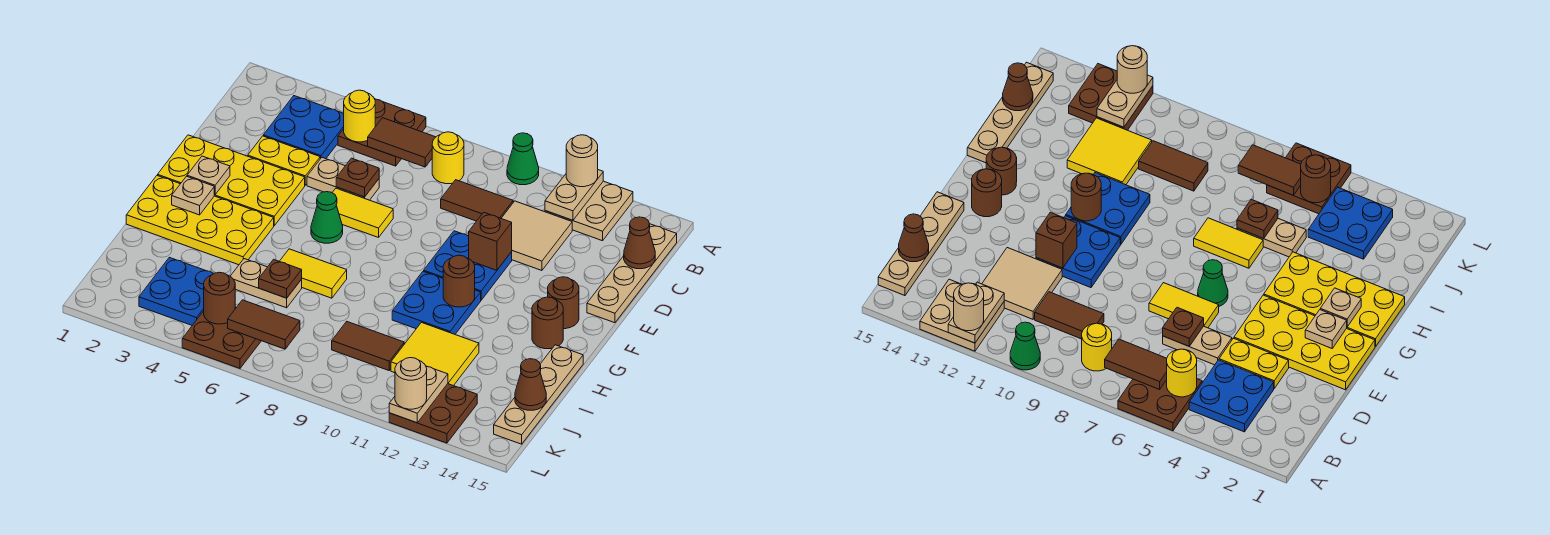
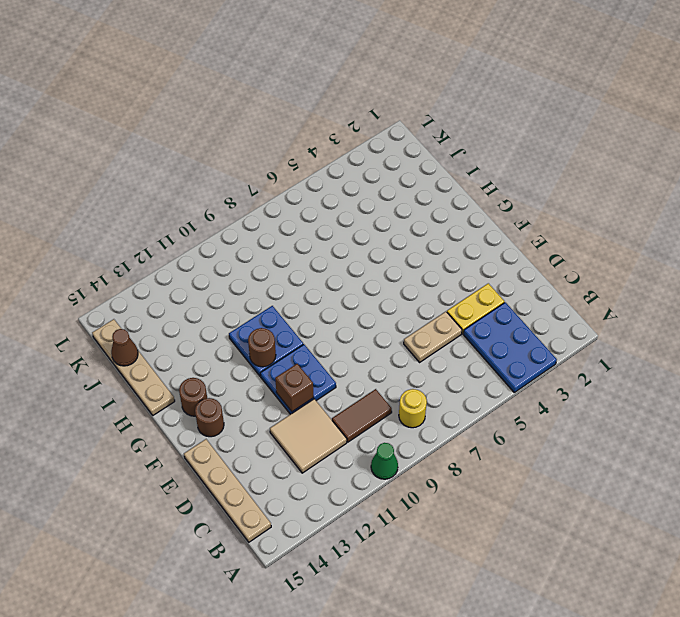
blue 2x3 plate [463,302,557,392] -> blue 2x2 plate [263,96,344,159]
none -> brown 2x2 plate [338,99,426,166]
none -> tan 2x2 plate [545,181,633,241]
none -> yellow 2x4 plate [158,135,305,226]
none -> yellow 1x2 tile [332,188,393,237]

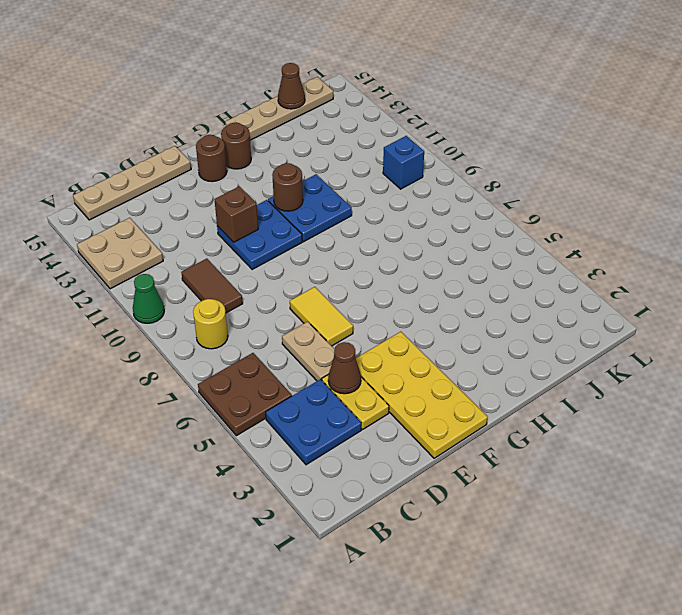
brown 1x1 cone [328,342,361,394] -> brown 1x1 cone moved to [624,217,655,269]
blue 1x1 brick [383,136,424,189] -> none
none -> tan 2x2 tile [501,201,572,271]
none -> green 1x1 cone [311,192,343,243]
none -> yellow 2x4 plate [126,175,274,265]
none -> yellow 1x2 tile [280,249,347,298]

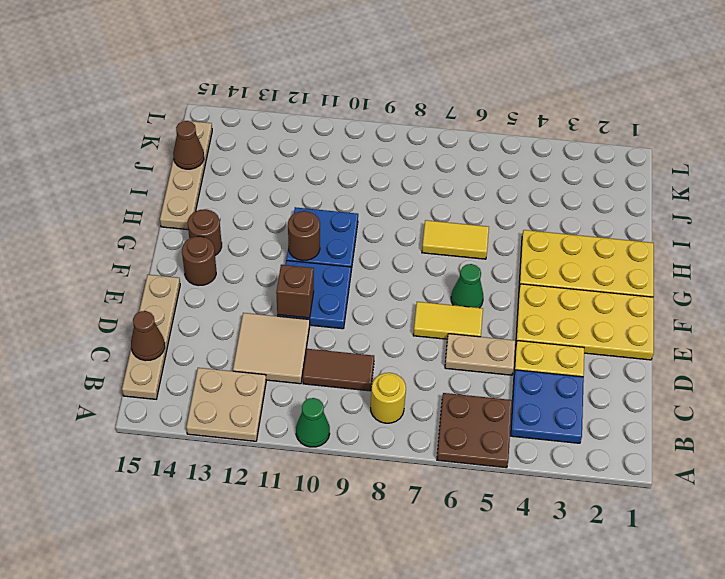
none -> tan 1x2 plate [230,259,302,308]
none -> yellow 2x2 tile [391,323,479,386]
none -> blue 2x2 plate [139,257,214,325]
none -> brown 1x2 tile [332,322,404,370]

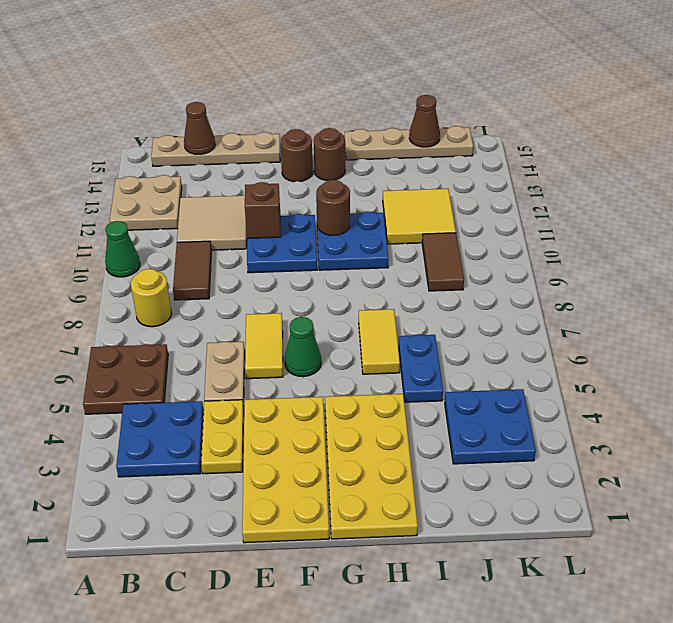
blue 1x2 plate [399,335,443,402] -> tan 1x2 plate [230,259,302,308]
none -> brown 2x2 plate [182,307,261,368]
none -> brown 2x2 plate [389,384,477,443]
none -> tan 1x2 plate [545,170,603,220]
none -> yellow 1x1 round brick [344,90,375,142]

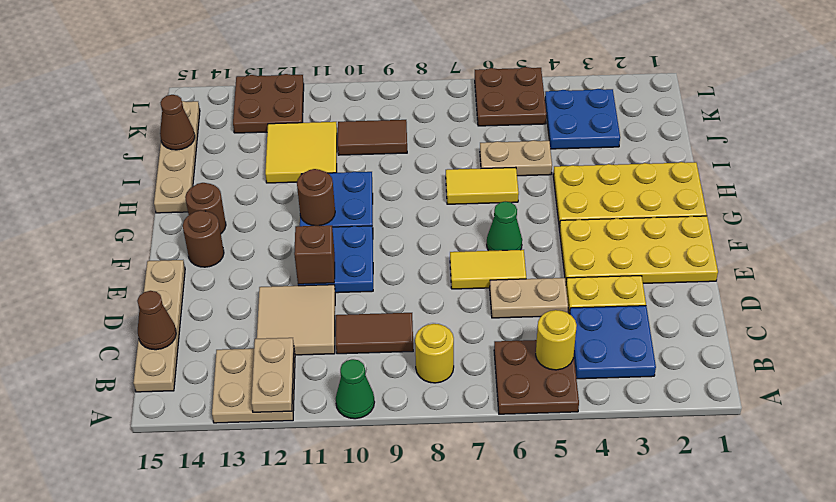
none -> brown 1x2 tile [368,118,436,167]
none -> brown 1x1 plate [336,158,379,197]
none -> tan 1x1 plate [187,156,230,195]
none -> tan 1x1 plate [172,176,214,215]

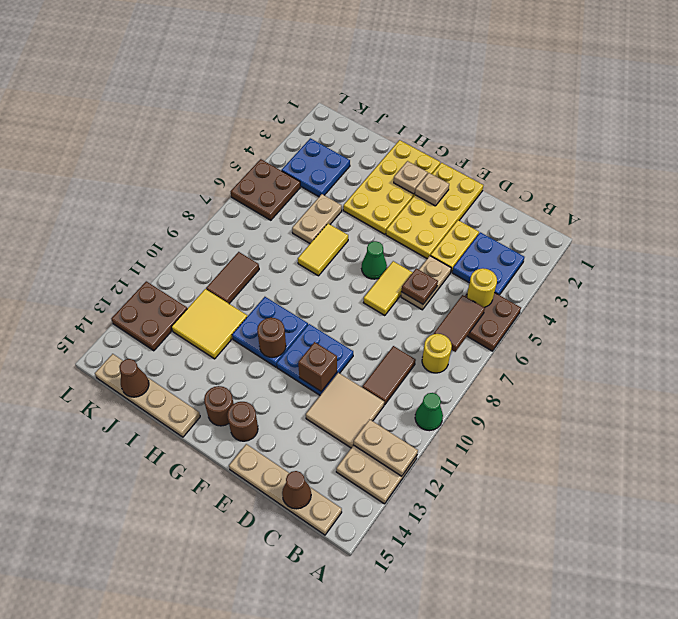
none -> brown 1x1 plate [259,259,302,298]
none -> brown 1x1 round brick [204,272,235,324]
none -> brown 1x2 tile [228,300,300,349]
none -> tan 1x2 plate [389,366,448,423]

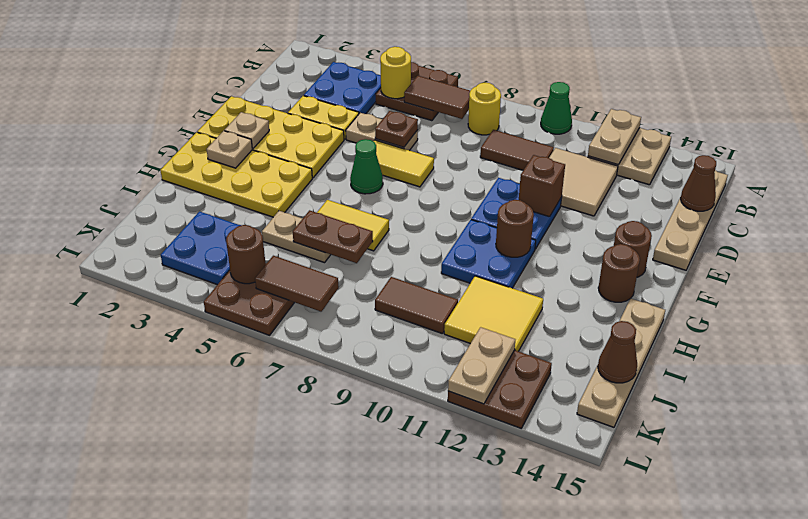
brown 1x2 plate [293,210,373,263] -> brown 1x1 plate [259,259,302,298]
none -> tan 1x1 round brick [566,135,598,187]
none -> tan 1x1 round brick [395,358,427,409]

